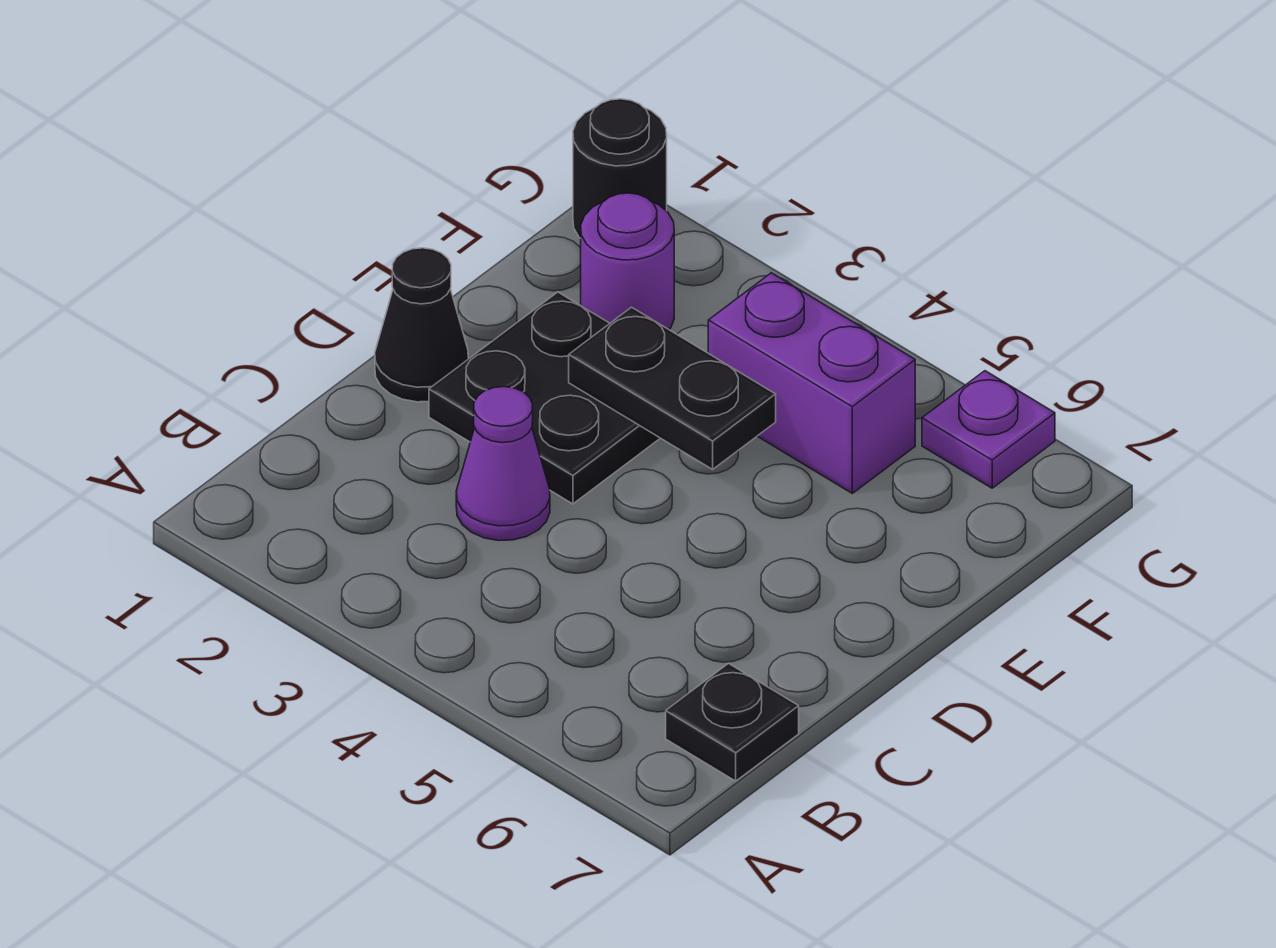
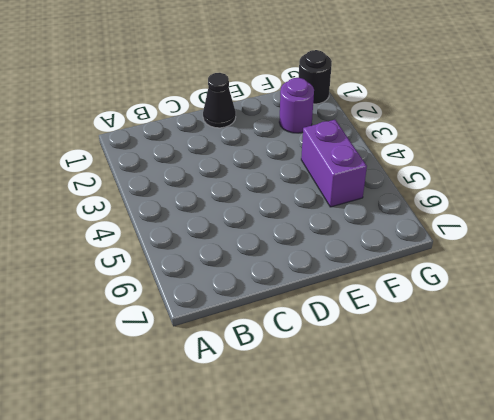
none -> black 1x1 plate [666,664,799,781]
none -> purple 1x1 cone [456,387,550,541]

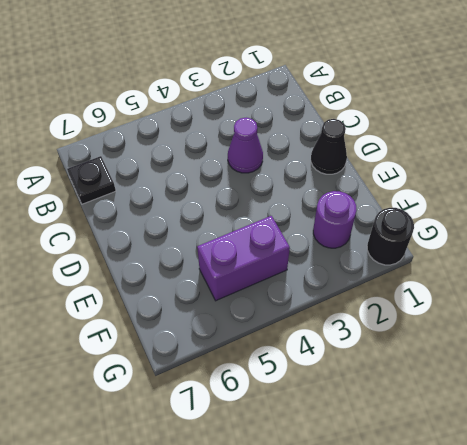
none -> black 2x2 plate [429,292,660,504]
none -> purple 1x1 plate [922,371,1055,488]

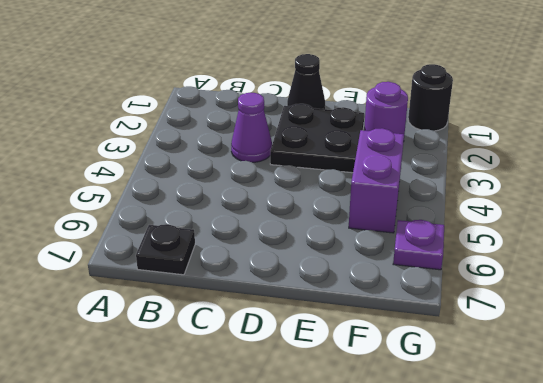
none -> black 1x2 plate [569,307,776,469]

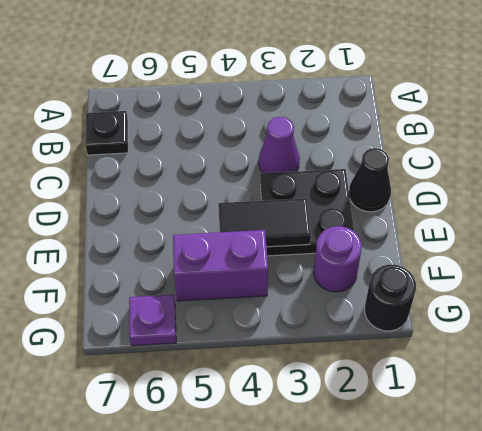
black 1x2 tile [218,198,311,247] -> black 1x2 plate [569,307,776,469]

